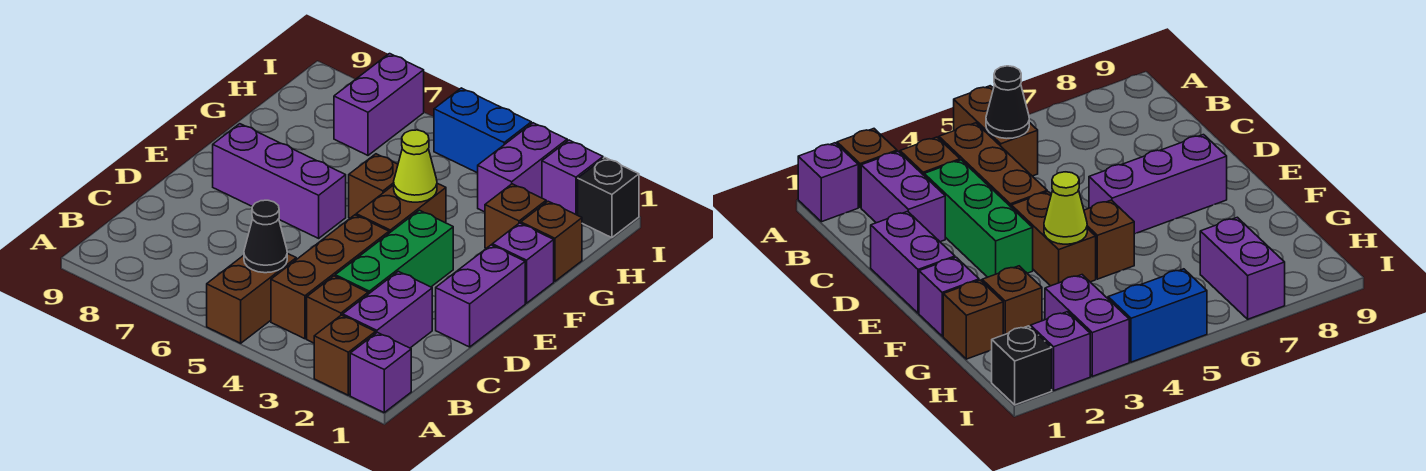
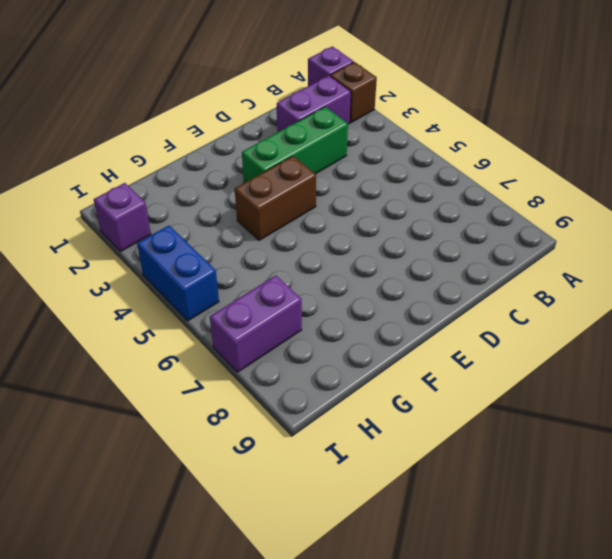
none -> brown 1x2 brick [207,253,296,343]
none -> brown 1x1 brick [307,276,368,343]
none -> brown 1x3 brick [271,215,389,339]

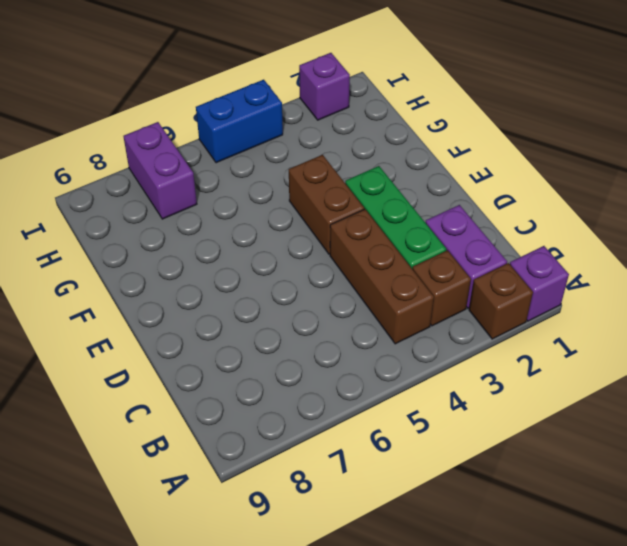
none -> brown 1x2 brick [207,253,296,343]
none -> purple 1x2 brick [436,245,525,347]
none -> purple 1x3 brick [213,124,346,238]

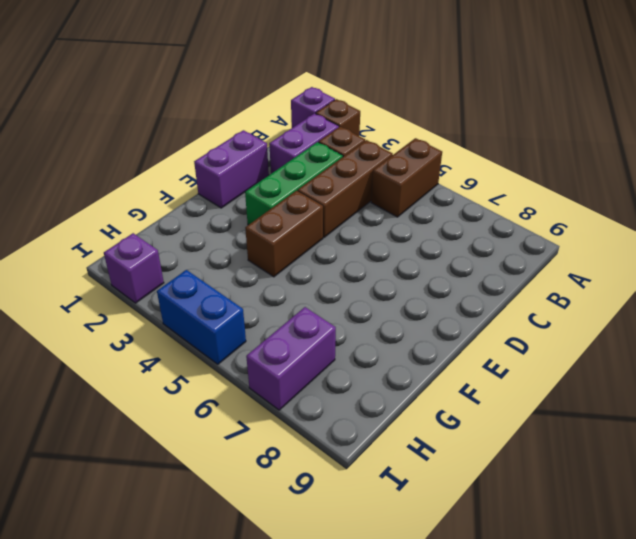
none -> purple 1x3 brick [213,124,346,238]
none -> purple 1x1 brick [492,223,554,303]
none -> brown 1x1 brick [349,154,398,218]

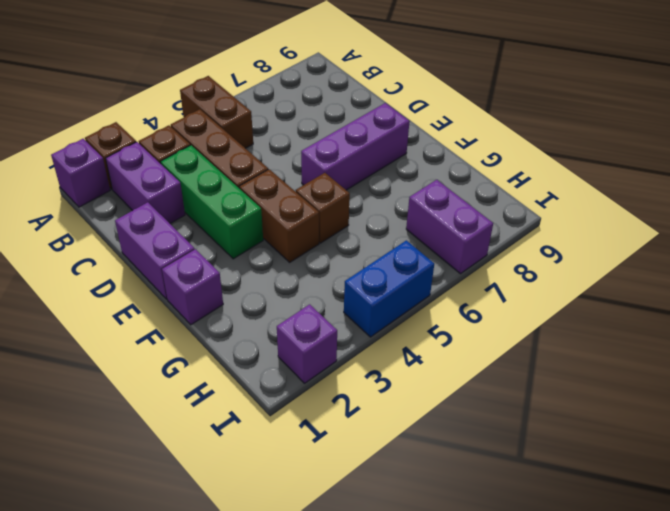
none -> brown 1x1 brick [521,201,582,281]
none -> brown 1x1 brick [485,184,546,248]
none -> purple 1x2 brick [478,123,567,212]

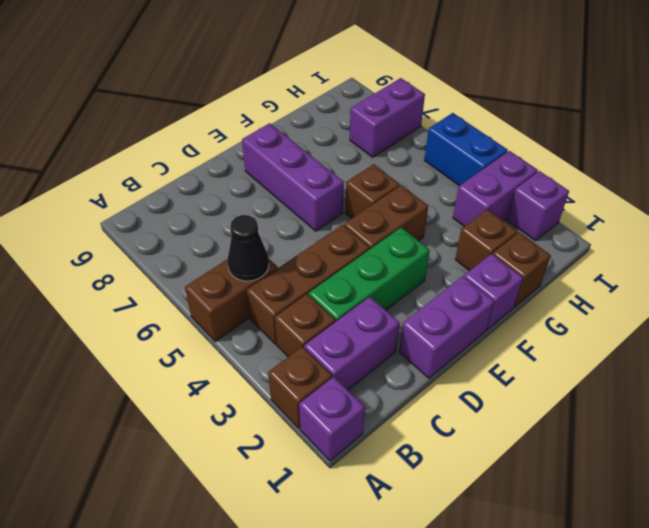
none -> black 1x1 brick [578,158,639,238]
none -> lime 1x1 cone [394,130,437,202]

